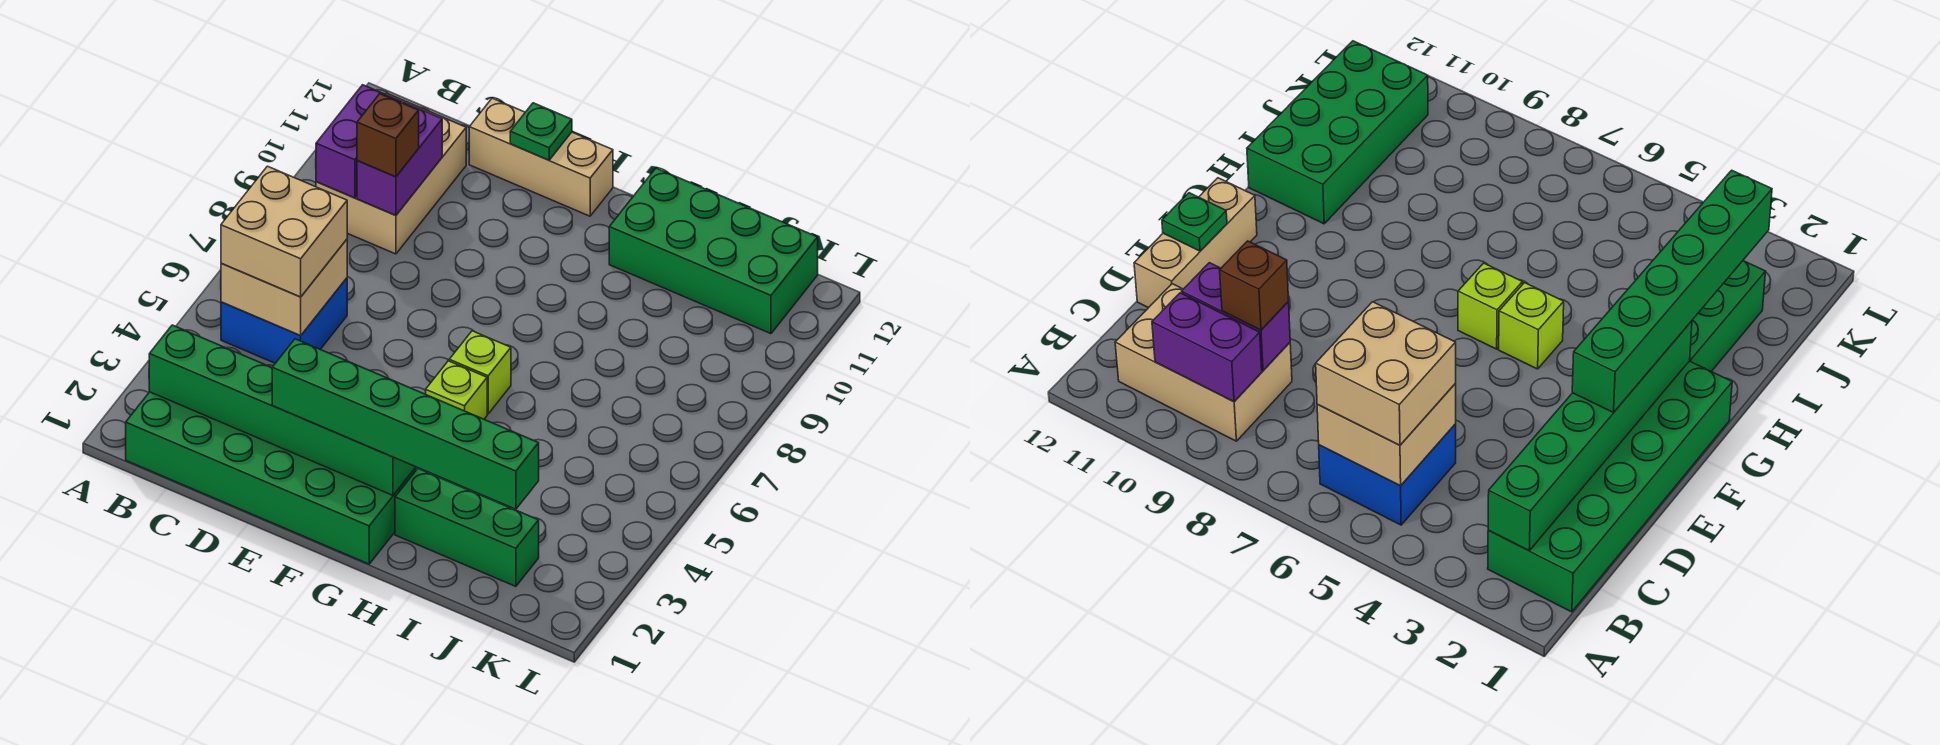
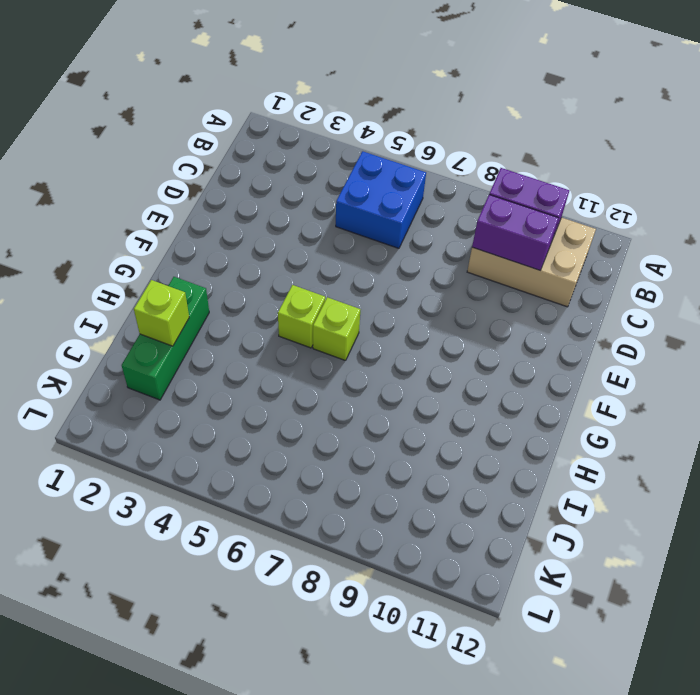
lime 1x1 brick [134,280,189,346] -> none
none -> green 2x6 brick [126,392,416,564]
none -> tan 1x3 brick [469,98,613,216]
none -> green 2x4 brick [609,168,818,334]

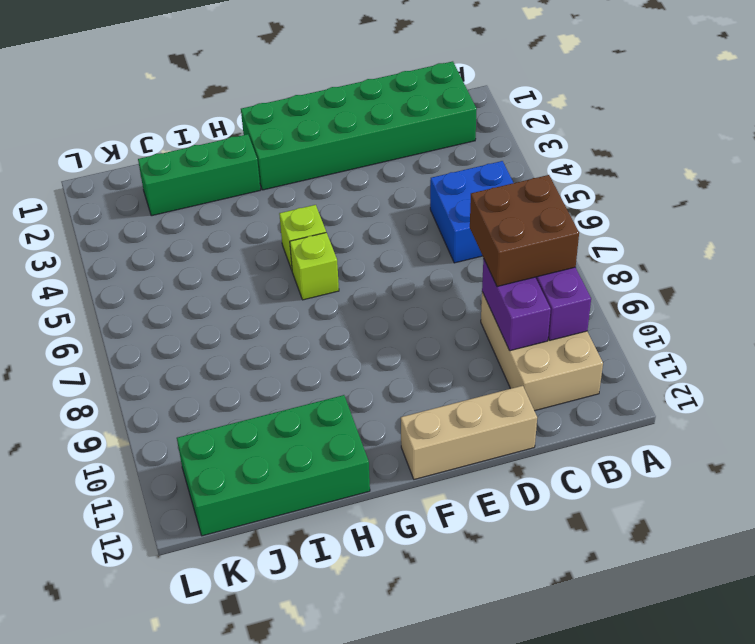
brown 2x2 brick [470,175,579,287] -> brown 1x1 brick [357,94,419,177]
none -> green 1x6 brick [149,325,416,495]
none -> tan 2x2 brick [221,239,347,335]
none -> green 1x1 plate [510,103,572,160]

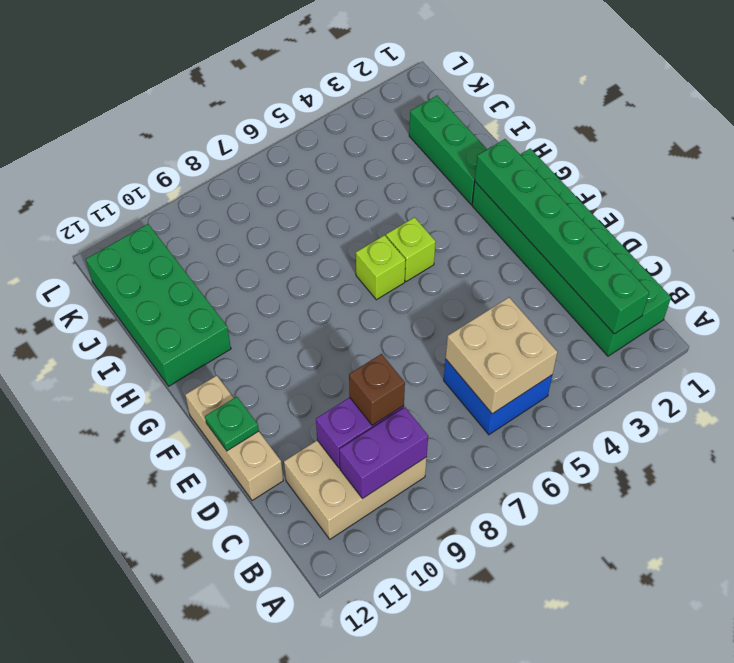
none -> tan 2x2 brick [221,166,347,297]
none -> green 1x6 brick [272,339,539,509]

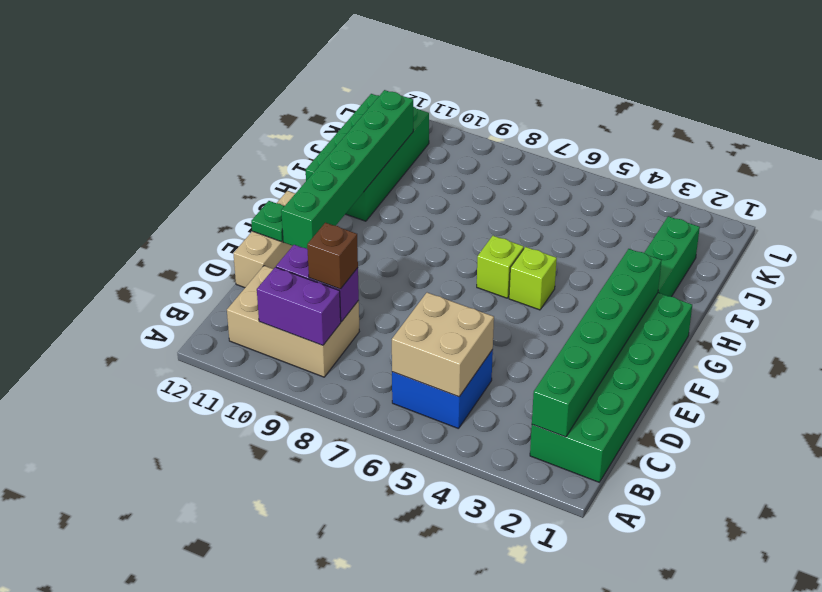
green 1x6 brick [281,90,413,249] -> green 1x6 brick moved to [272,339,539,509]
none -> tan 2x2 brick [221,166,347,297]

